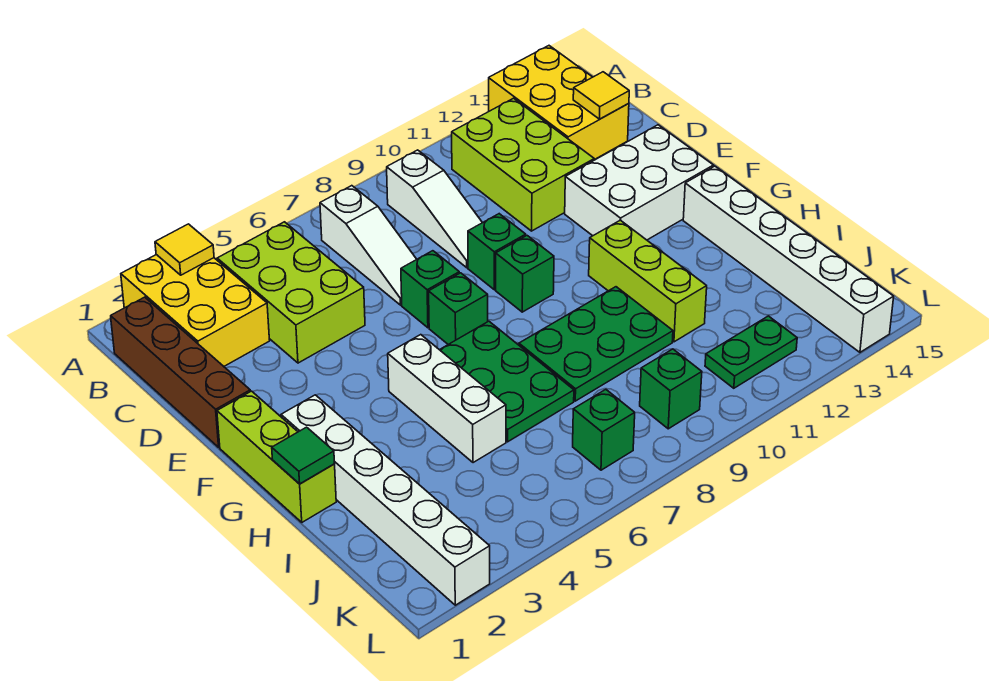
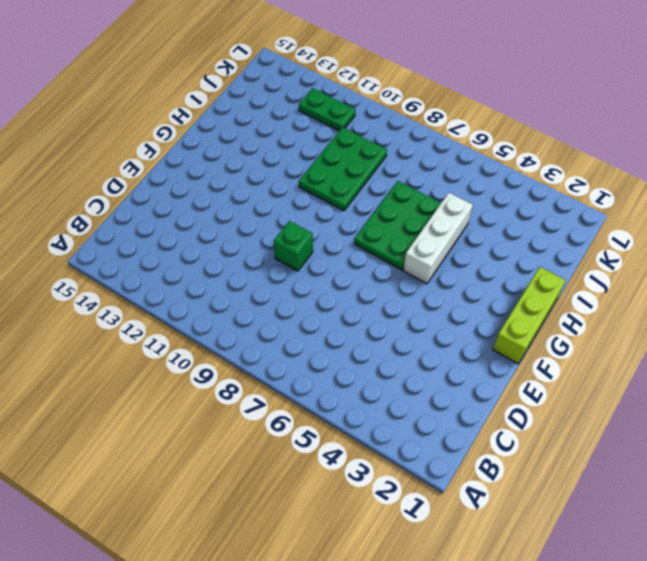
green 2x3 plate [299,127,387,211] -> green 2x3 plate turned to [519,287,673,401]
none -> yellow 2x3 brick [121,255,270,366]
none -> yellow 2x3 brick [489,46,629,160]
none -> brown 1x4 brick [111,297,250,447]

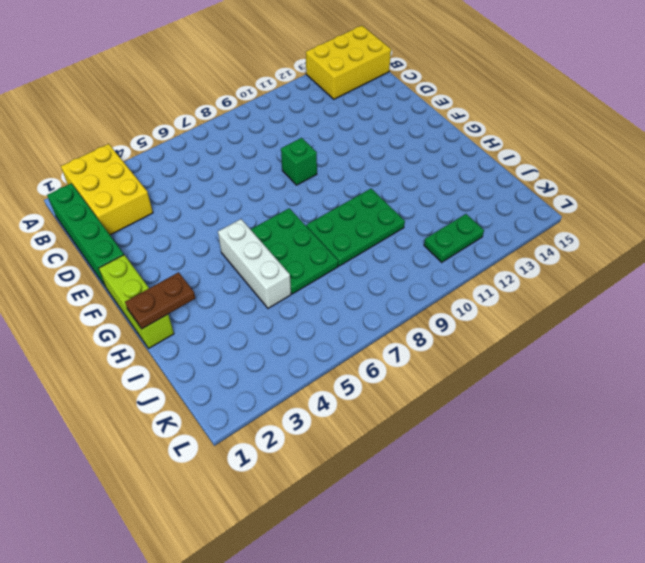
yellow 2x3 brick [306,26,391,99] -> yellow 2x3 brick turned to [489,46,629,160]
green 1x4 brick [47,183,124,287] -> brown 1x4 brick [111,297,250,447]
brown 1x2 plate [125,272,195,329] -> green 1x1 tile [272,427,335,484]
none -> lime 2x3 brick [217,222,365,363]
none -> white 1x3 slope [320,186,417,305]
none -> white 1x3 slope [387,150,482,268]

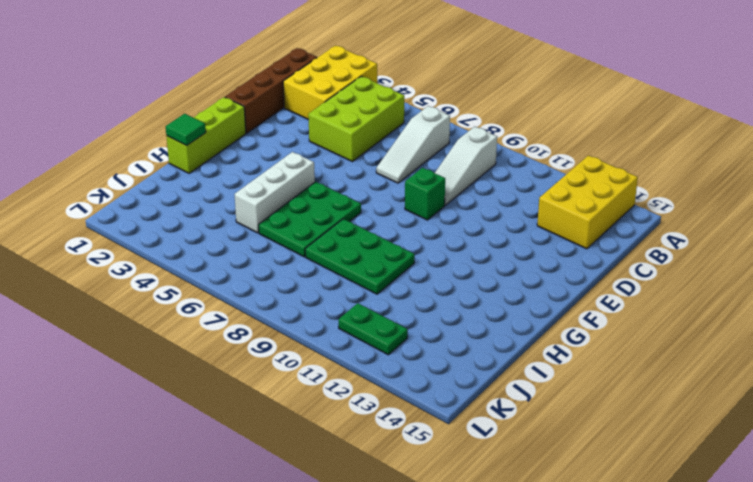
none -> lime 2x3 brick [452,98,594,231]
none -> green 1x1 brick [401,251,459,328]
none -> white 2x3 brick [565,125,714,240]

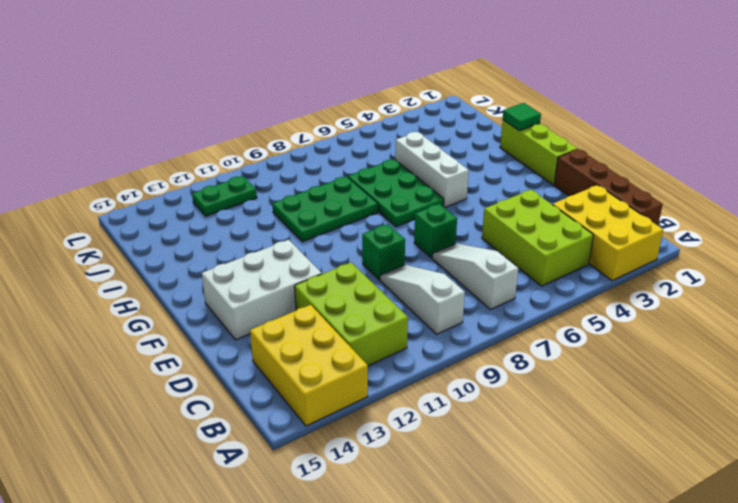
none -> green 1x1 brick [429,273,488,344]
none -> green 1x1 brick [496,236,554,312]
none -> white 1x6 brick [281,395,490,605]

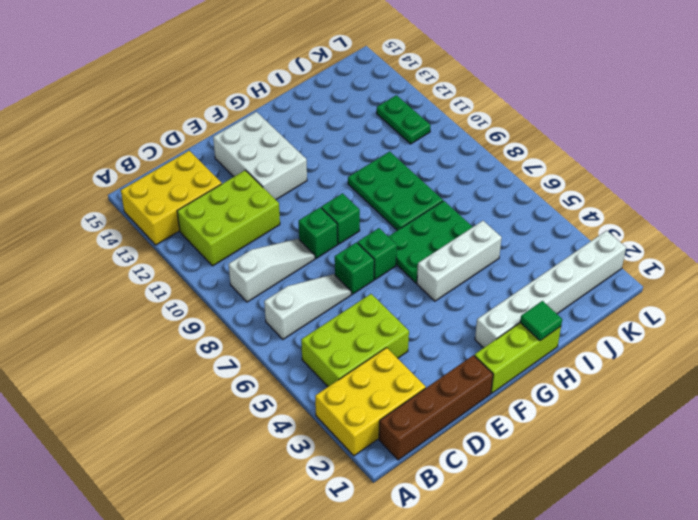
none -> lime 1x3 brick [589,220,707,342]
none -> white 1x6 brick [683,166,894,352]
none -> green 1x1 brick [573,389,635,470]

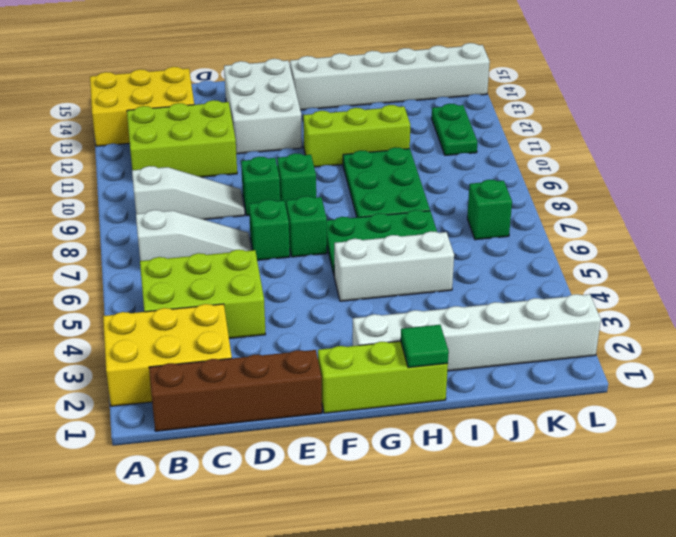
none -> green 1x1 brick [640,349,702,429]
none -> yellow 1x1 tile [155,224,214,275]
none -> yellow 1x1 tile [573,72,629,119]

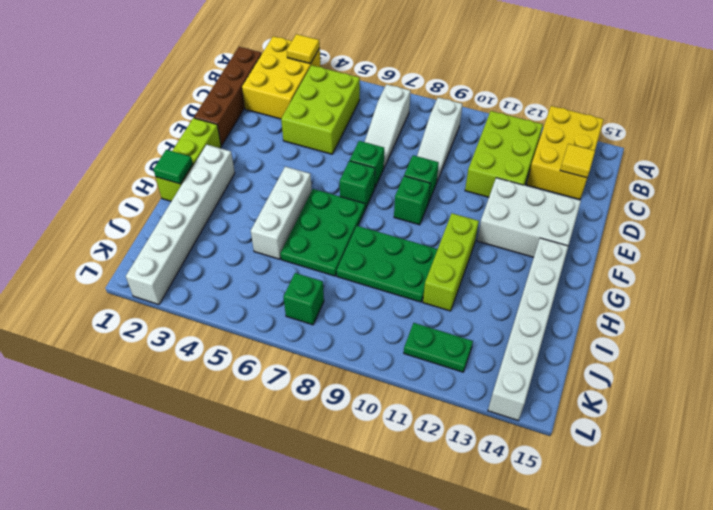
none -> green 1x1 brick [640,349,702,429]

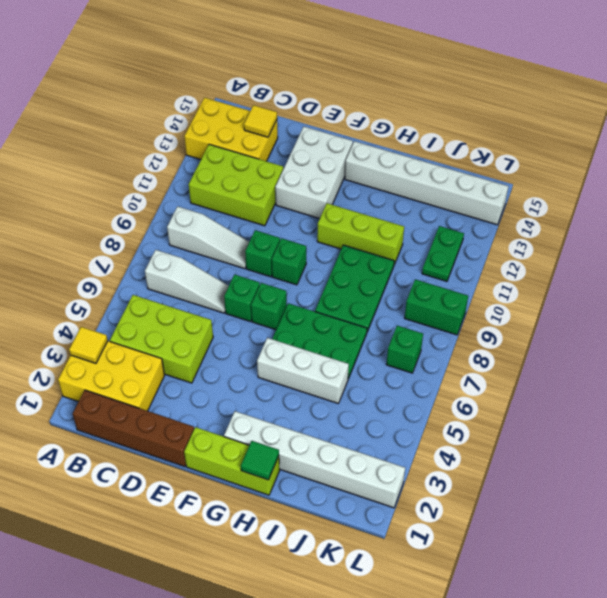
green 1x2 brick [405,279,468,335] -> green 1x1 brick [640,349,702,429]

